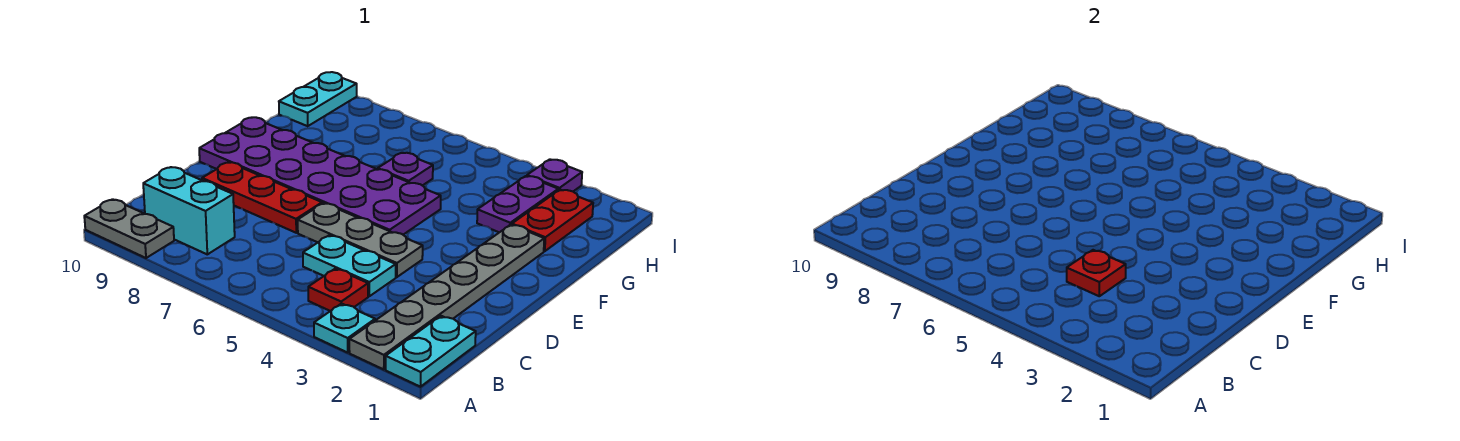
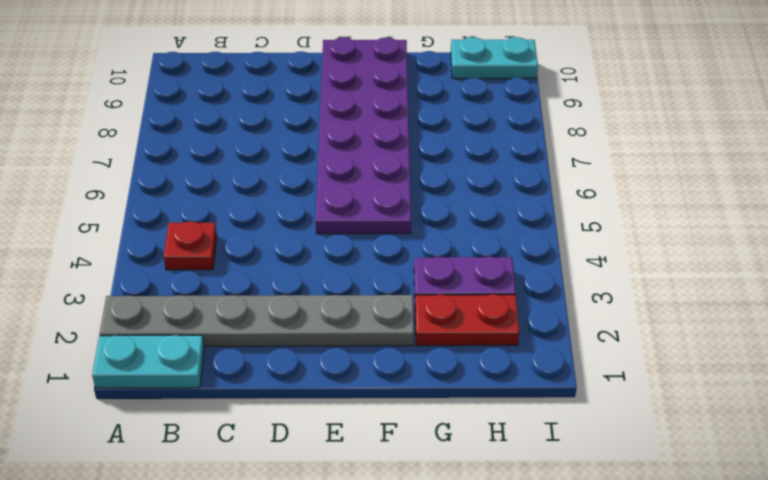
none -> cyan 1x1 plate [314,303,375,352]
none -> grey 1x2 plate [84,199,174,258]
none -> cyan 1x2 brick [143,167,235,254]

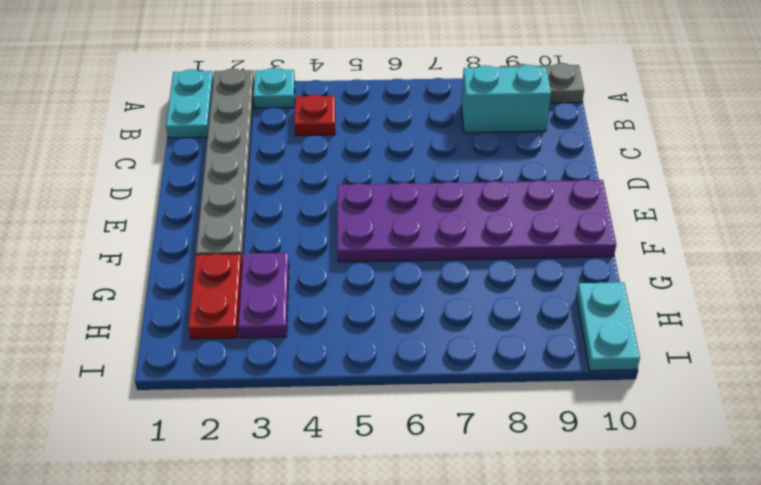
none -> cyan 1x2 plate [303,235,396,296]
none -> grey 1x3 plate [298,203,423,277]
none -> red 1x3 plate [202,162,322,233]

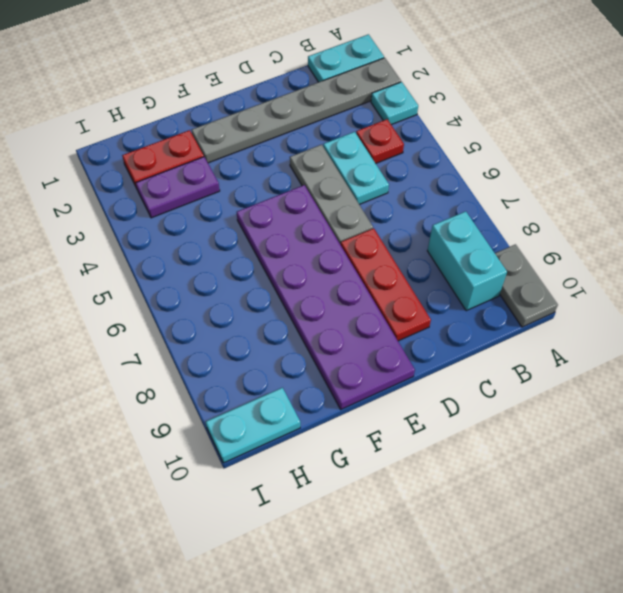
none -> purple 1x1 plate [378,153,433,186]
none -> purple 1x1 plate [527,159,582,191]
none -> red 1x1 plate [1067,250,1126,296]

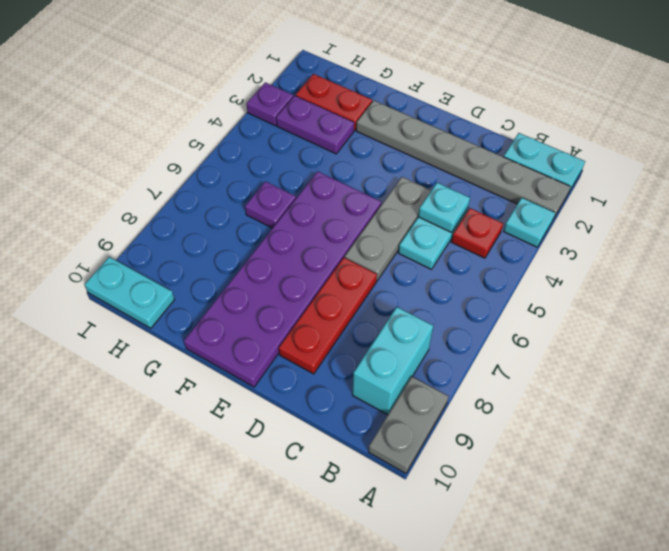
cyan 1x1 plate [418,183,470,232] -> red 1x1 plate [1067,250,1126,296]

